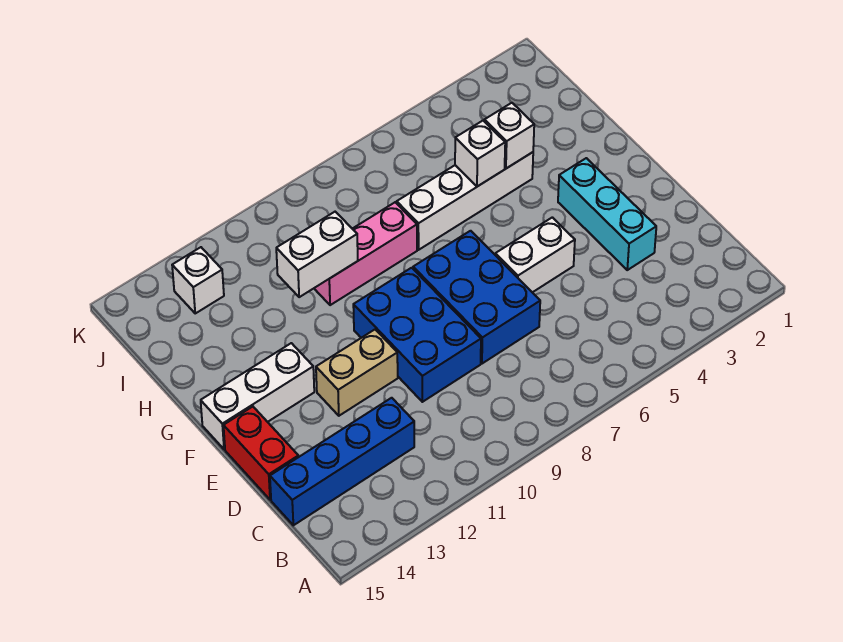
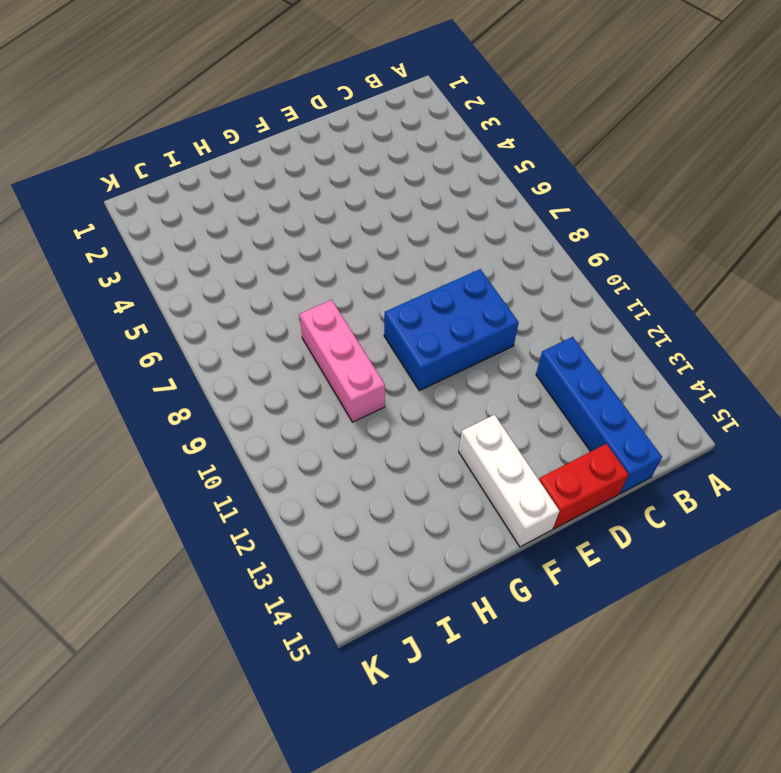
none -> cyan 1x3 brick [558,158,656,270]
none -> blue 2x3 brick [413,231,540,364]
none -> white 1x2 brick [495,217,575,292]

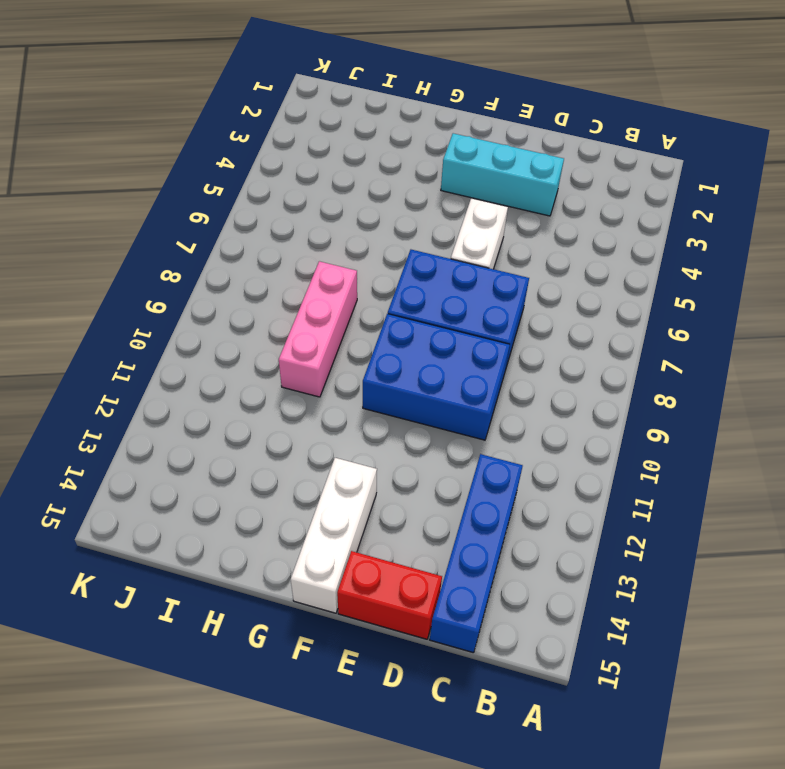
none -> tan 1x2 brick [316,330,398,416]
none -> white 1x4 brick [397,152,533,250]
none -> white 1x1 brick [172,247,224,313]

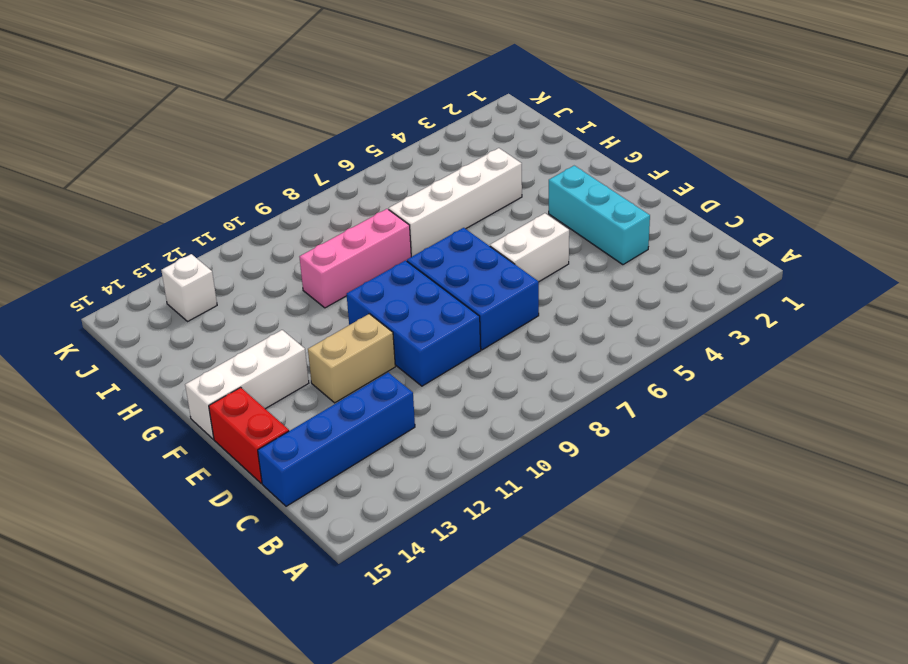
none -> white 1x1 brick [484,103,534,168]
none -> white 1x1 brick [455,121,505,187]
none -> white 1x2 brick [276,212,358,297]

